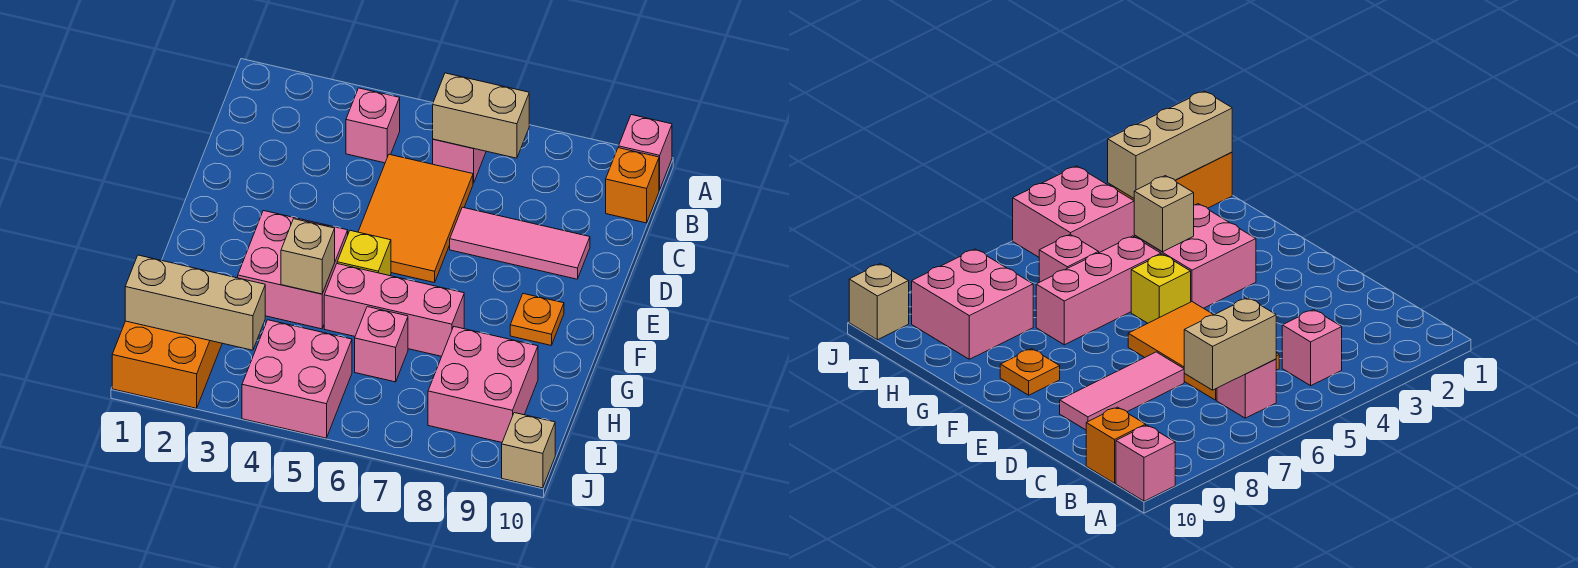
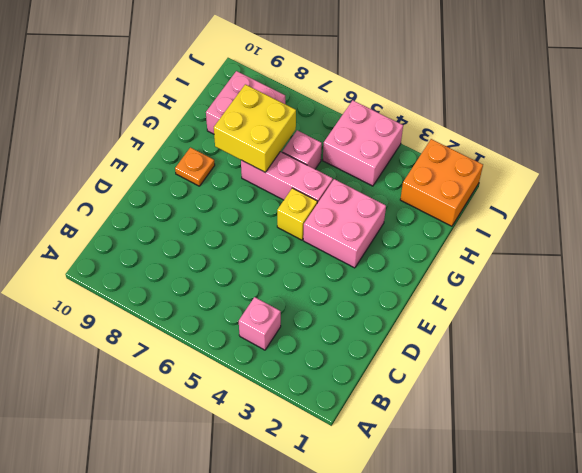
yellow 2x2 brick [214,84,296,172] -> none
none -> pink 1x1 brick [619,115,672,190]
none -> pink 1x1 brick [433,139,486,183]
none -> orange 1x1 brick [606,148,659,223]

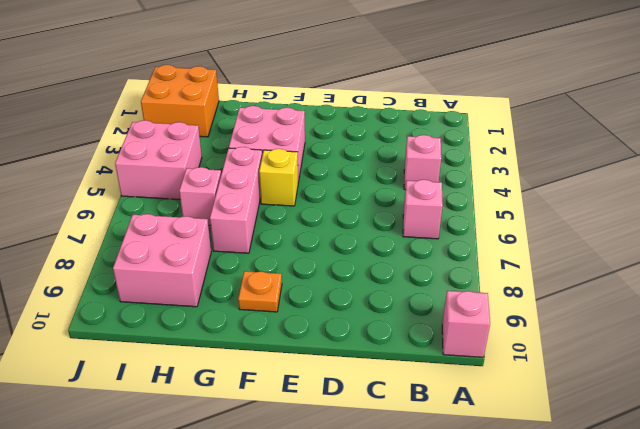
none -> orange 1x1 brick [606,148,659,223]
none -> orange 2x3 tile [358,154,473,283]
none -> pink 1x3 tile [450,207,590,279]

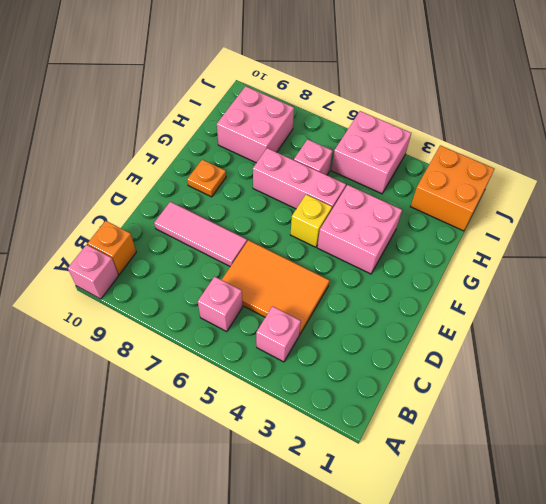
orange 2x3 tile [222,240,330,335] -> orange 2x3 tile turned to [358,154,473,283]
none -> tan 1x1 brick [502,413,555,488]
none -> tan 1x2 brick [433,73,529,158]
none -> tan 1x1 brick [281,219,335,294]

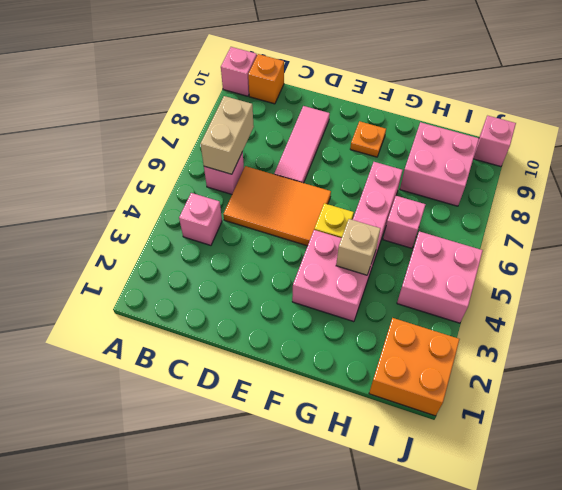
pink 1x1 brick [473,116,516,167] -> tan 1x1 brick [502,413,555,488]
none -> tan 1x3 brick [125,255,265,350]

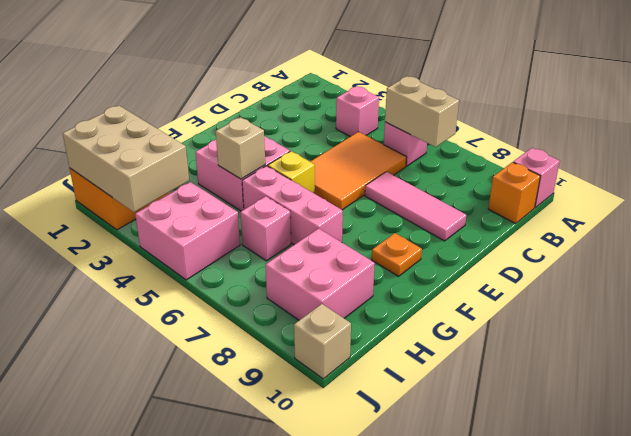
tan 2x3 brick [63,106,189,212] -> tan 1x3 brick [125,255,265,350]

